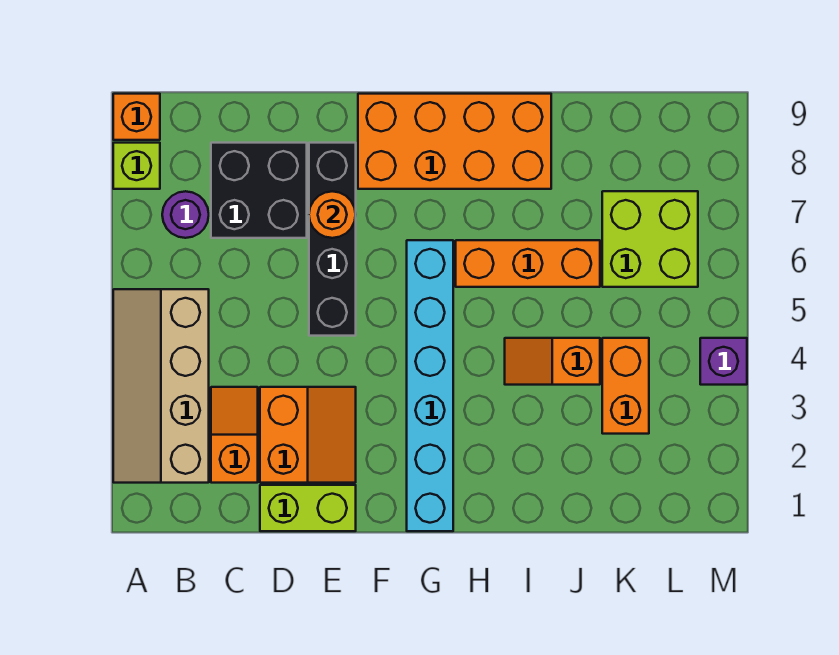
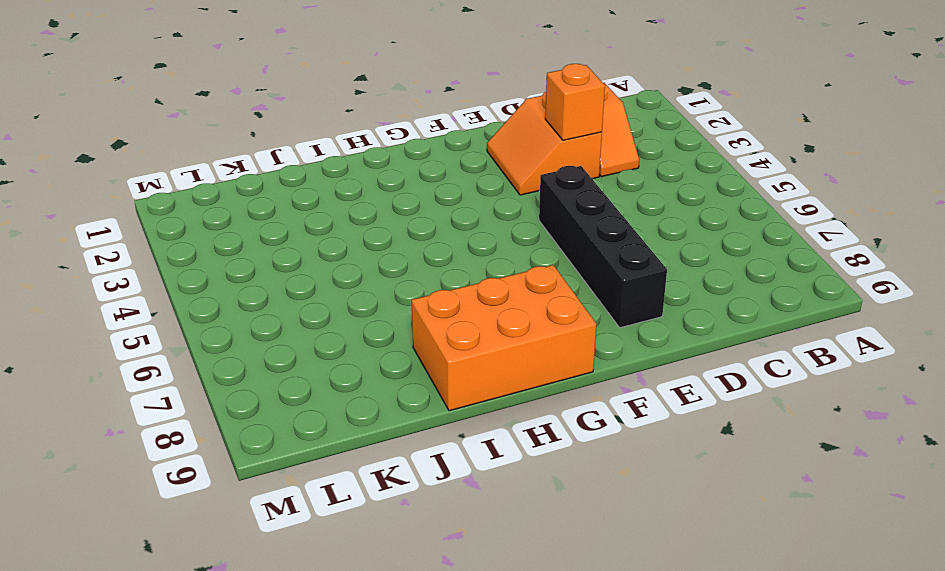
orange 1x1 brick [545,64,605,140] -> orange 1x1 brick moved to [113,94,160,140]
orange 2x3 brick [411,265,596,411] -> orange 2x4 brick [358,94,551,189]
none -> tan 2x4 slope [113,289,209,483]
none -> lime 1x1 brick [113,143,160,189]
none -> purple 1x1 round brick [162,191,209,238]

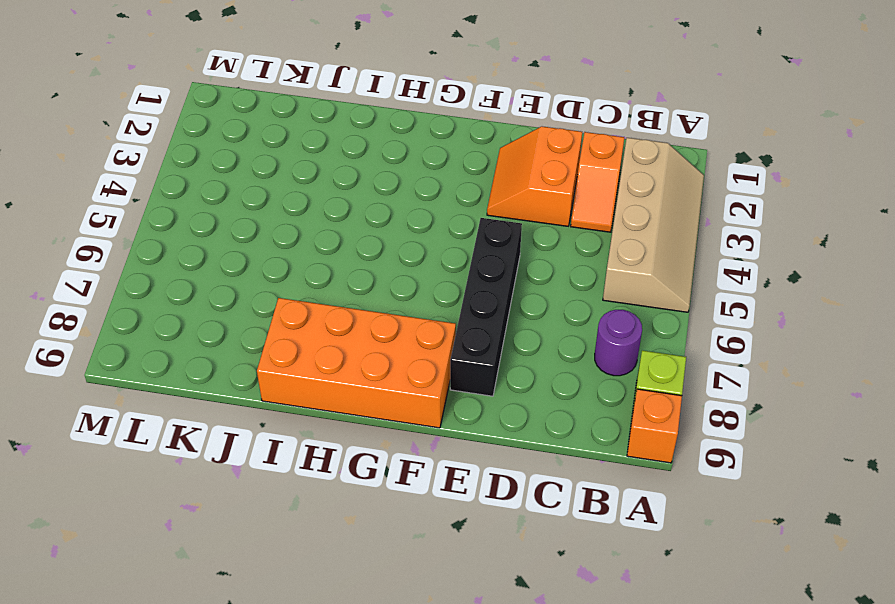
none -> black 2x2 brick [211,143,307,238]
none -> lime 1x2 brick [260,485,356,531]
none -> cyan 1x6 brick [407,240,453,531]

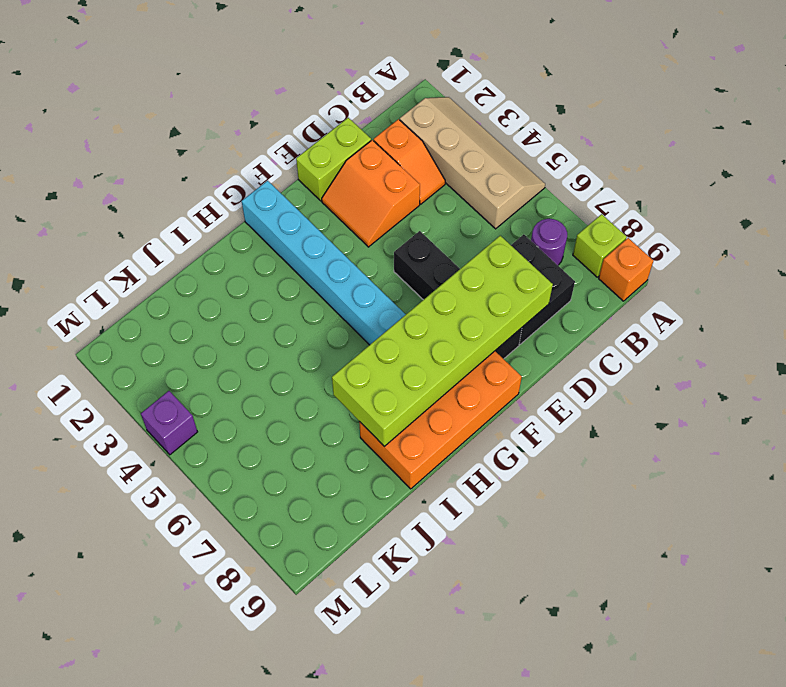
lime 2x6 brick [332,236,553,447] -> orange 1x1 round brick [309,191,356,238]
none -> orange 1x3 brick [456,240,600,287]
none -> orange 1x2 slope [505,338,600,385]
none -> orange 1x2 brick [602,338,649,434]

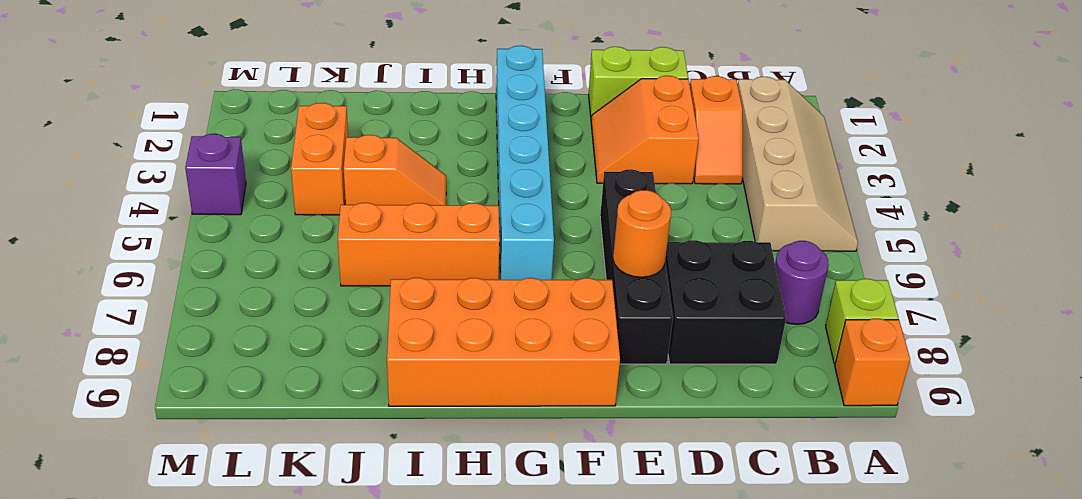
none -> lime 2x2 brick [602,191,698,287]

